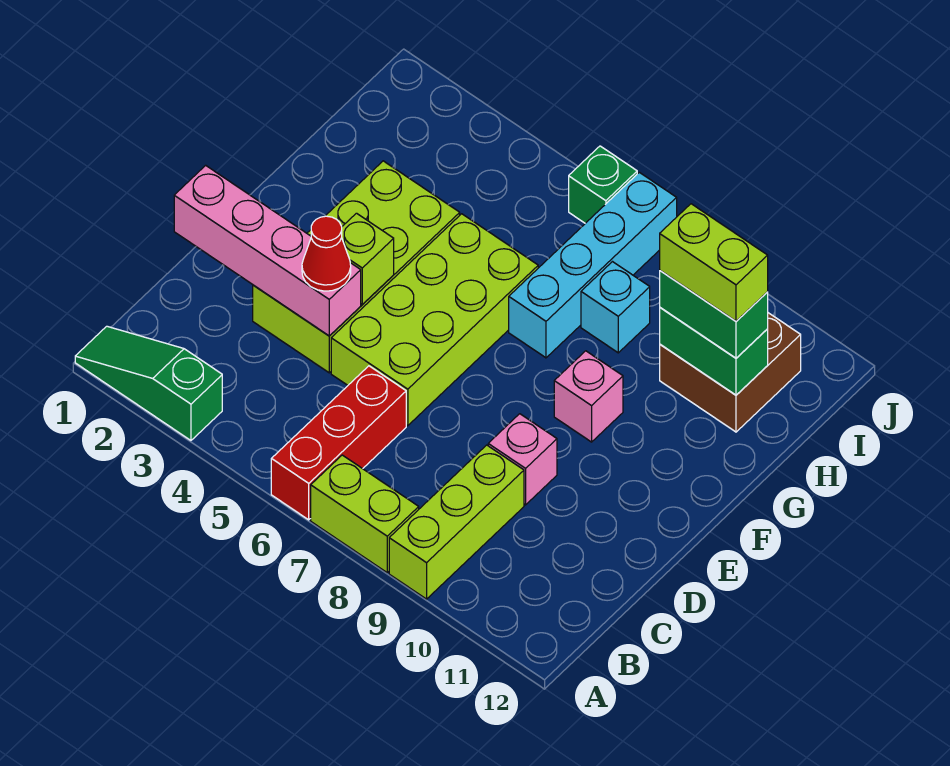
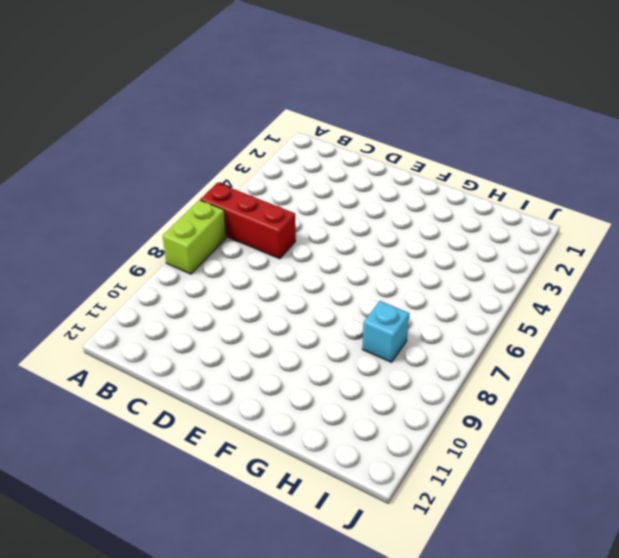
none -> green 1x3 slope [75,326,222,440]
none -> lime 1x3 brick [389,445,524,599]
none -> lime 2x4 brick [253,161,460,373]

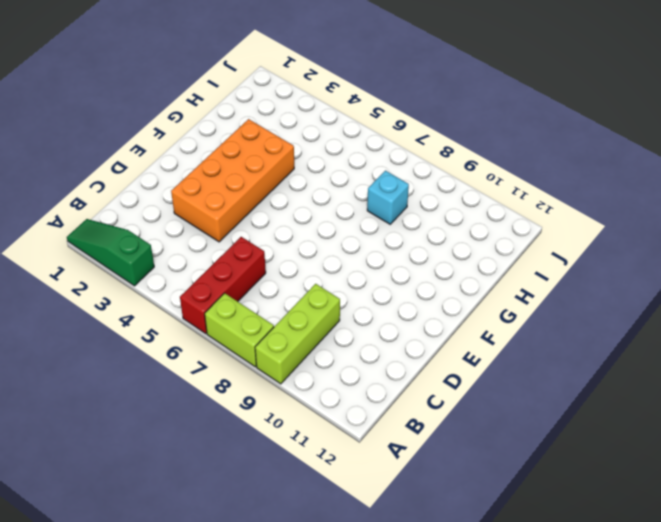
orange 2x4 brick [171,119,294,242] -> lime 2x4 brick [253,161,460,373]
none -> lime 2x4 brick [331,214,538,426]
none -> pink 1x1 brick [488,414,557,505]
none -> pink 1x1 brick [554,351,623,442]

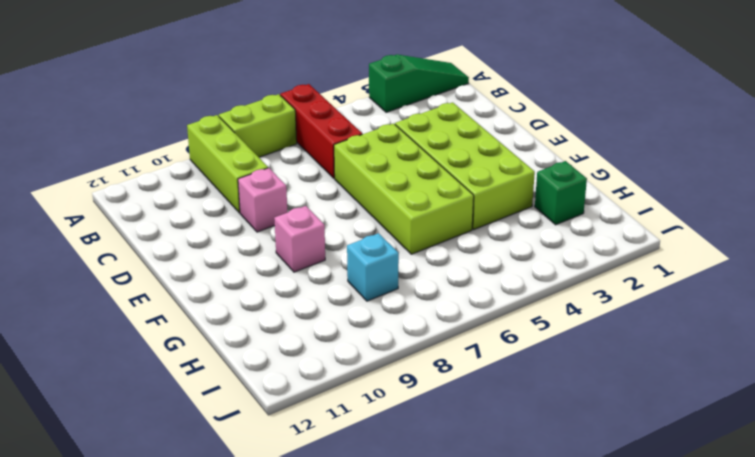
green 1x1 brick [535,161,587,225] -> green 1x1 brick moved to [569,146,637,223]
none -> cyan 1x4 brick [509,172,677,358]
none -> brown 2x2 brick [660,313,801,432]
none -> pink 1x4 brick [174,165,361,336]

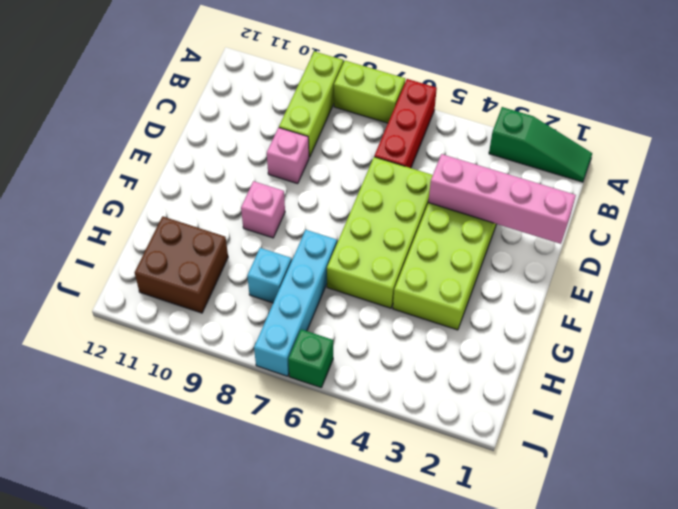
none -> lime 1x1 brick [342,213,394,305]
none -> green 1x2 brick [660,308,768,395]
none -> red 1x1 cone [302,216,351,291]

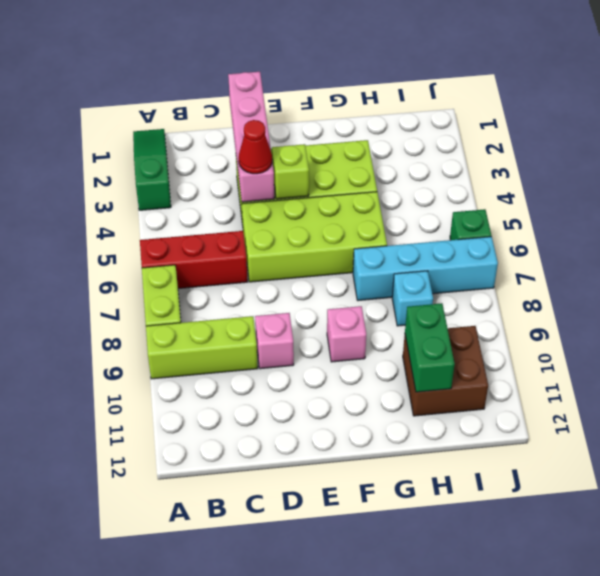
none -> green 1x2 brick [660,271,768,358]
none -> lime 1x2 brick [660,204,768,321]

